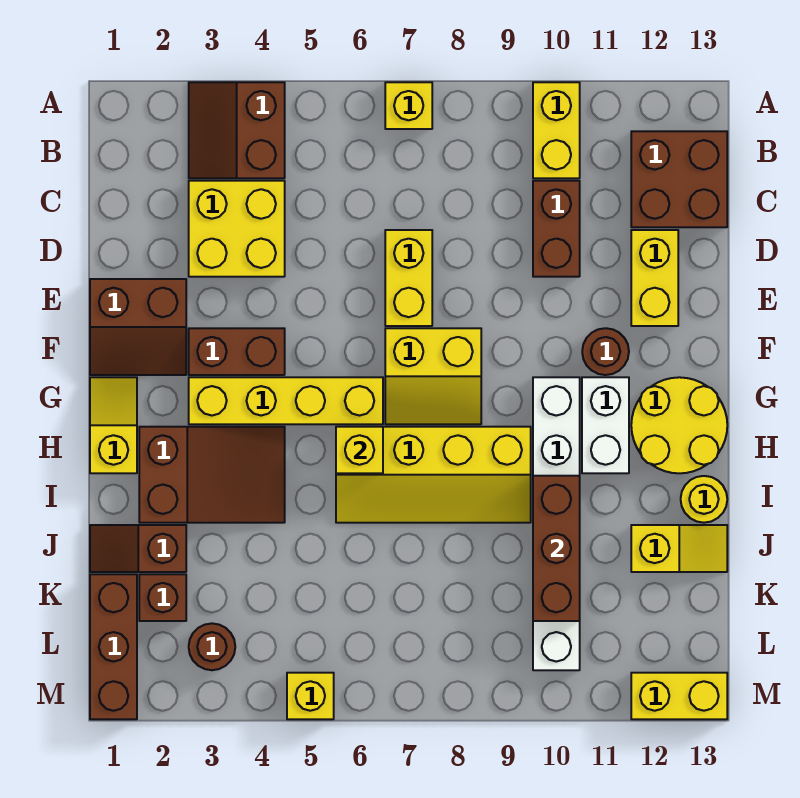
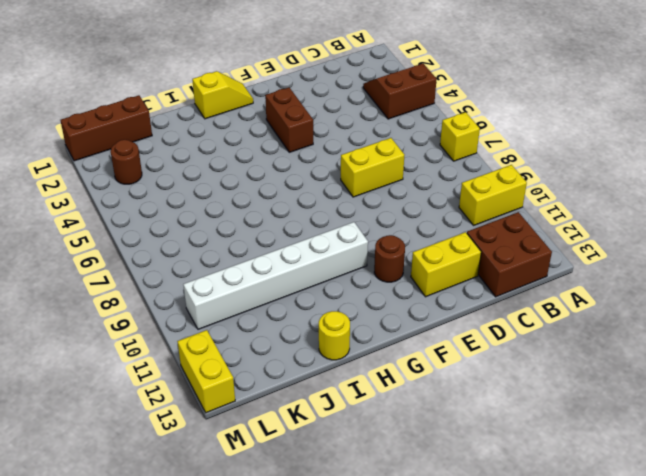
none -> yellow 2x2 brick [189,181,285,277]
none -> brown 1x2 brick [533,181,580,277]
none -> brown 2x2 slope [90,279,186,375]

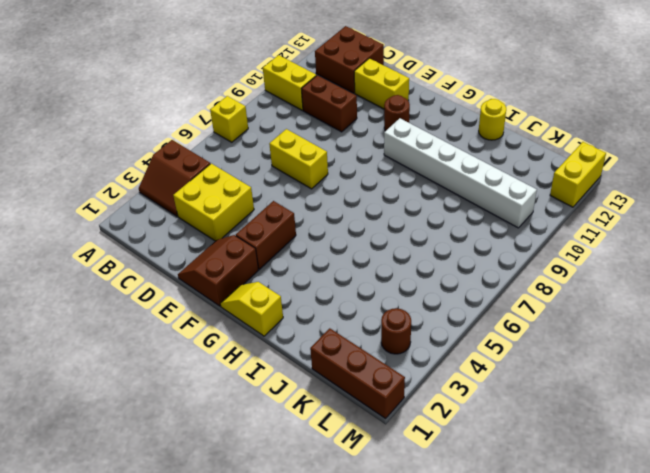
brown 2x2 slope [178,235,258,306] -> brown 2x2 slope turned to [90,279,186,375]
none -> yellow 2x2 slope [385,328,481,424]
none -> yellow 1x4 brick [189,377,383,424]
none -> white 1x2 brick [582,377,629,473]

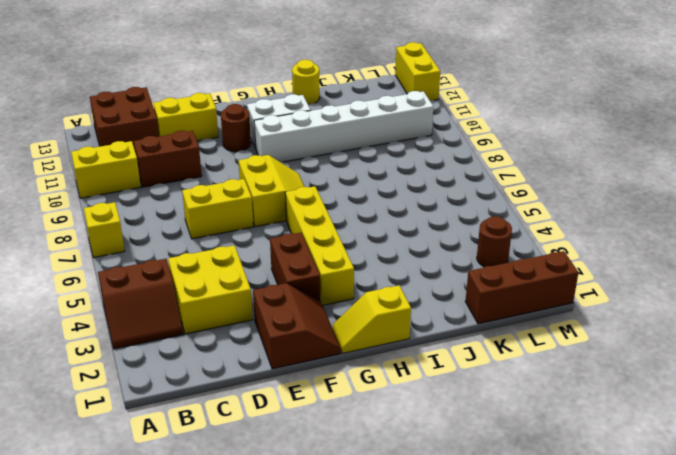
none -> yellow 2x2 round brick [631,377,727,473]
none -> brown 2x3 slope [139,427,285,523]
none -> yellow 2x4 slope [336,427,531,523]

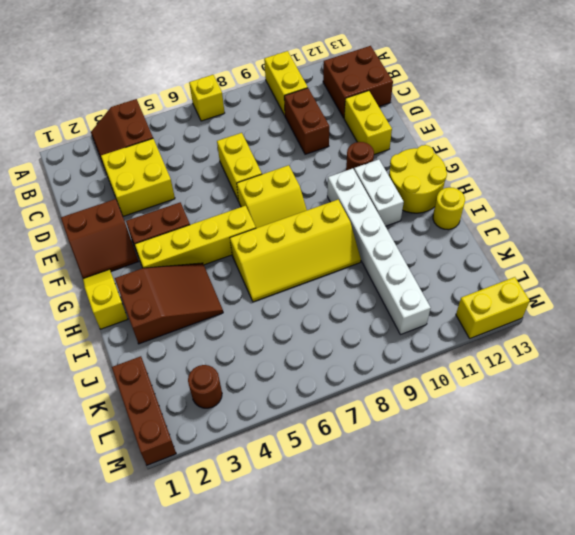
none -> brown 1x2 slope [90,525,186,572]
none -> yellow 1x2 slope [631,525,727,572]
none -> brown 1x1 brick [139,574,186,621]

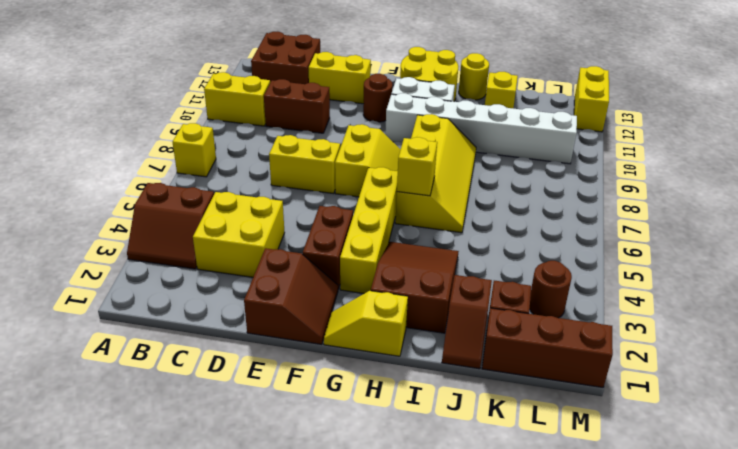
none -> yellow 1x1 brick [287,673,334,719]
none -> brown 1x3 brick [533,476,580,621]

